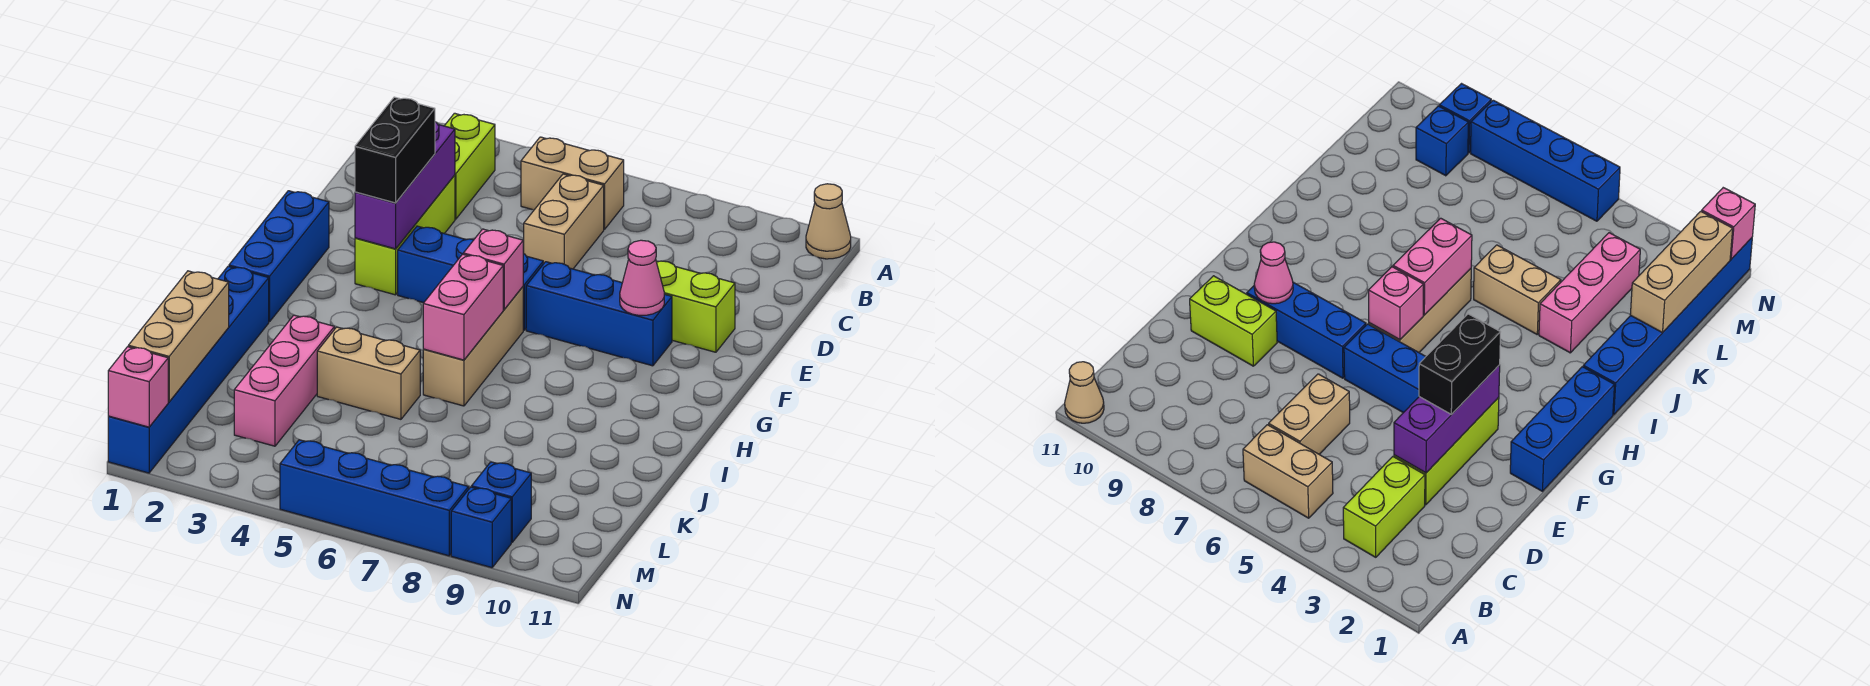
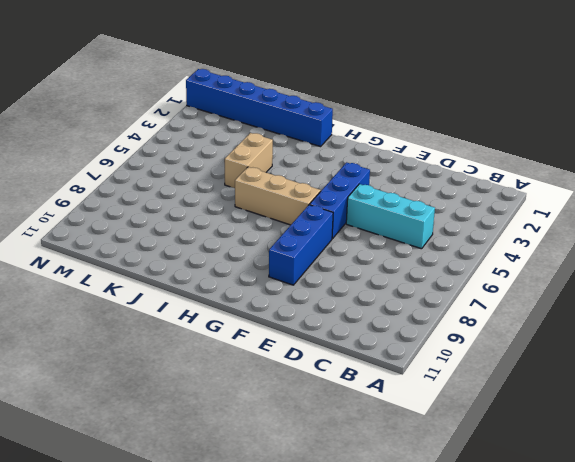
cyan 1x3 brick [346,184,435,249] -> none
none -> tan 1x1 cone [806,184,851,259]
none -> lime 1x2 brick [445,113,495,219]
none -> tan 1x2 brick [521,137,624,229]

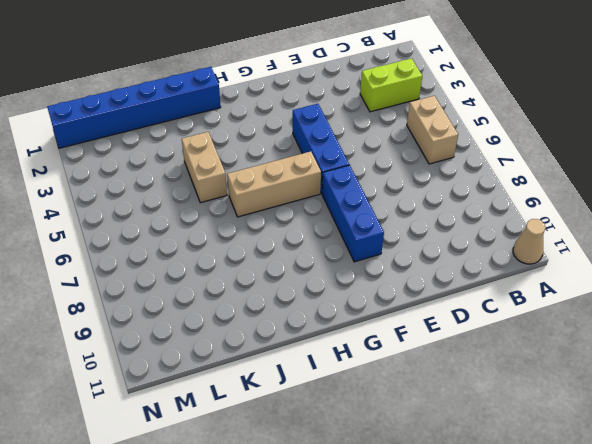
none -> tan 1x2 brick [523,174,604,269]
none -> lime 1x3 brick [355,175,455,295]
none -> lime 1x2 brick [656,261,735,352]

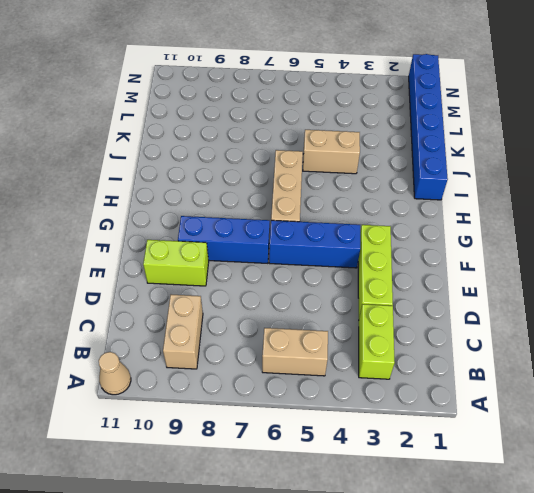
tan 1x2 brick [163,294,203,369] -> tan 1x2 brick moved to [523,174,604,269]
none -> blue 1x3 brick [229,191,329,322]
none -> pink 1x3 brick [234,315,334,446]
none -> blue 1x1 brick [472,462,531,542]

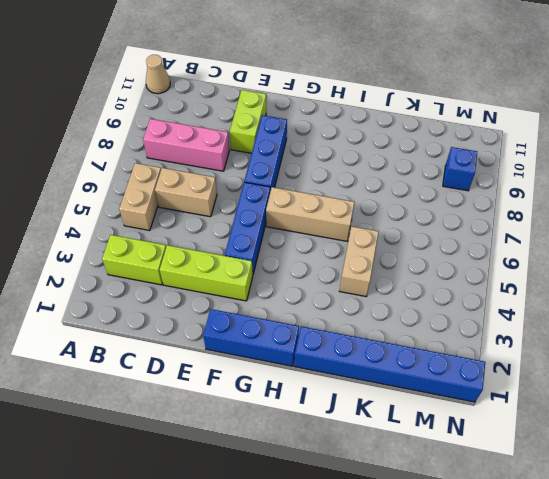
pink 1x3 brick [143,119,229,171] -> pink 1x3 brick moved to [234,315,334,446]
none -> blue 1x4 brick [280,440,469,556]
none -> blue 1x1 brick [451,487,511,568]
none -> purple 1x3 brick [355,122,455,249]

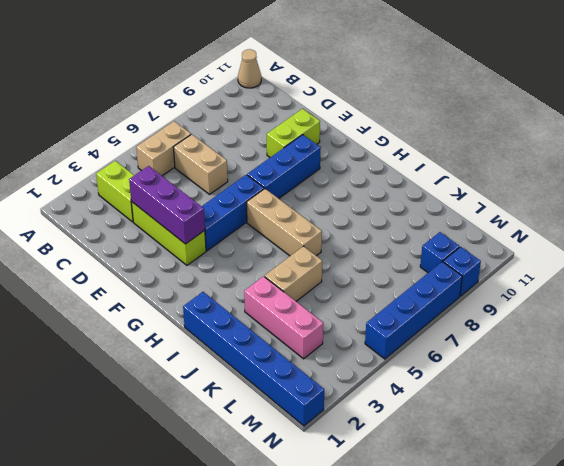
none -> blue 1x3 brick [229,191,329,322]
none -> pink 1x1 cone [620,240,664,315]
none -> pink 1x1 brick [463,229,524,310]

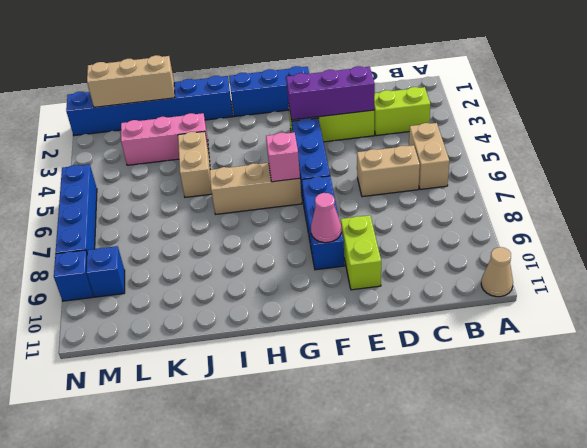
none -> pink 1x2 brick [423,254,503,360]
none -> pink 1x1 brick [108,347,168,427]
none -> black 1x2 brick [355,97,435,203]

